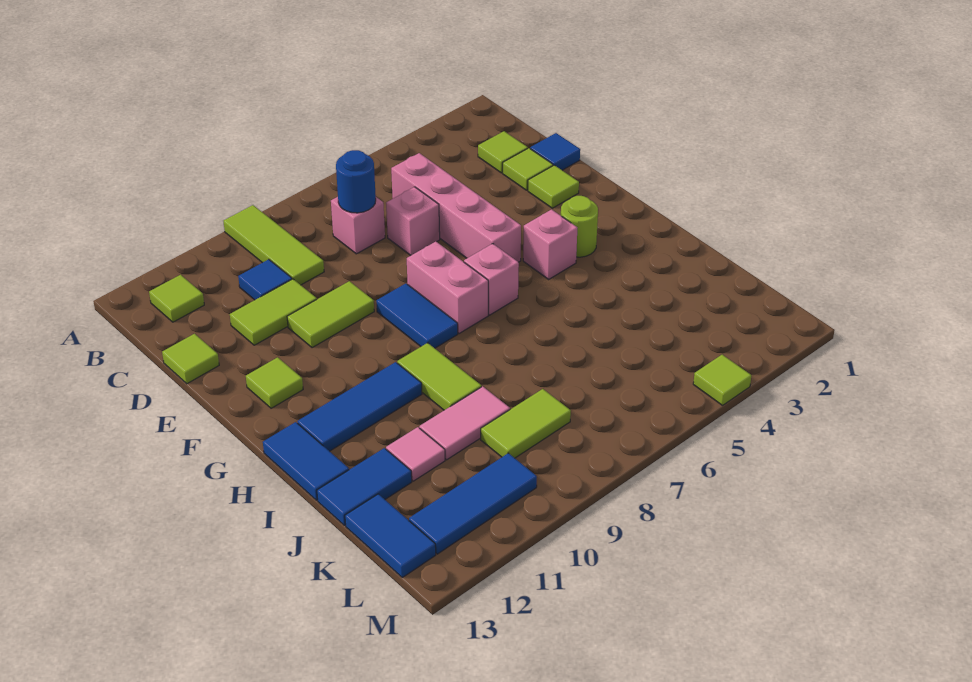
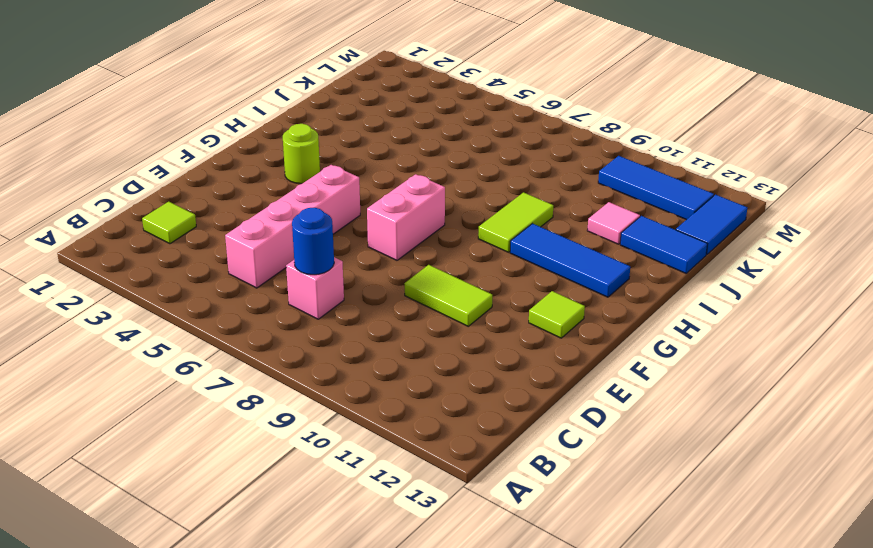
none -> lime 1x3 tile [223,205,324,285]
none -> lime 1x1 tile [149,275,204,322]
none -> blue 1x1 tile [238,259,292,300]
none -> blue 1x1 tile [530,133,580,170]

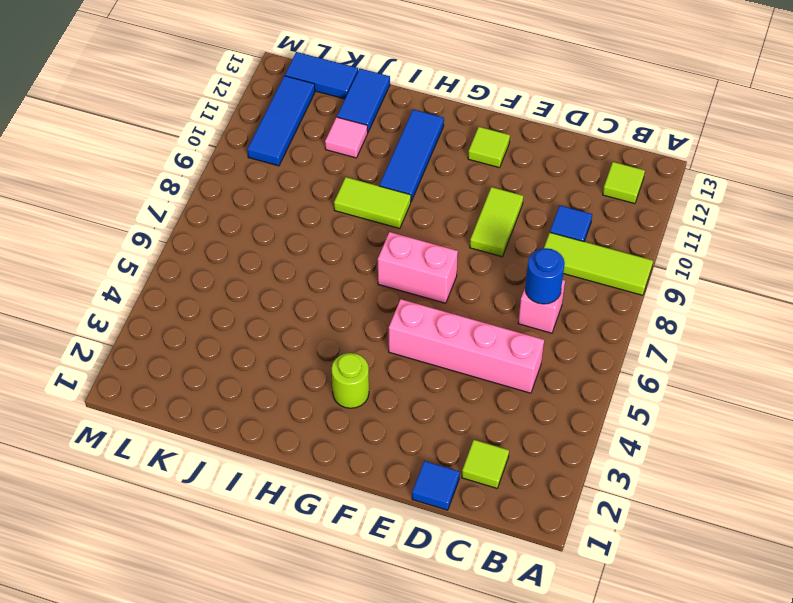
none -> lime 1x1 tile [503,148,553,190]
none -> pink 1x1 brick [386,187,440,255]
none -> lime 1x2 tile [230,279,317,345]
none -> lime 1x1 tile [162,334,219,384]

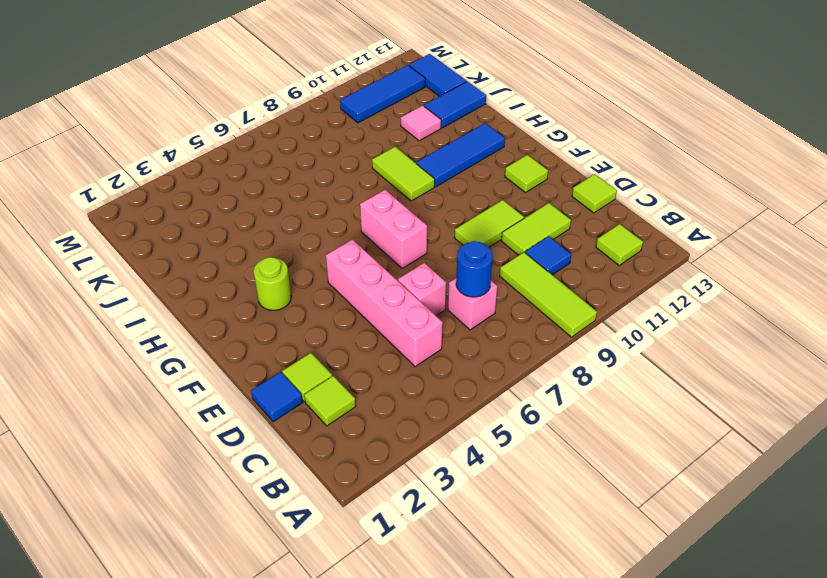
none -> lime 1x1 tile [528,165,579,208]
none -> blue 1x2 tile [376,283,458,348]
none -> pink 1x1 brick [523,210,577,279]
none -> pink 1x1 brick [464,244,519,315]

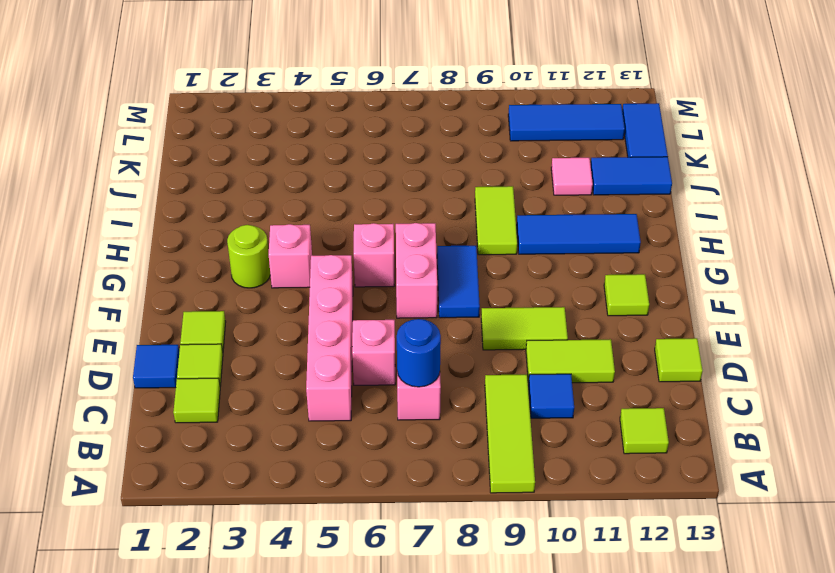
none -> blue 1x2 tile [263,422,349,500]
none -> pink 1x2 tile [419,386,510,460]
none -> lime 1x2 tile [481,389,571,458]
none -> lime 1x1 tile [693,355,751,405]

